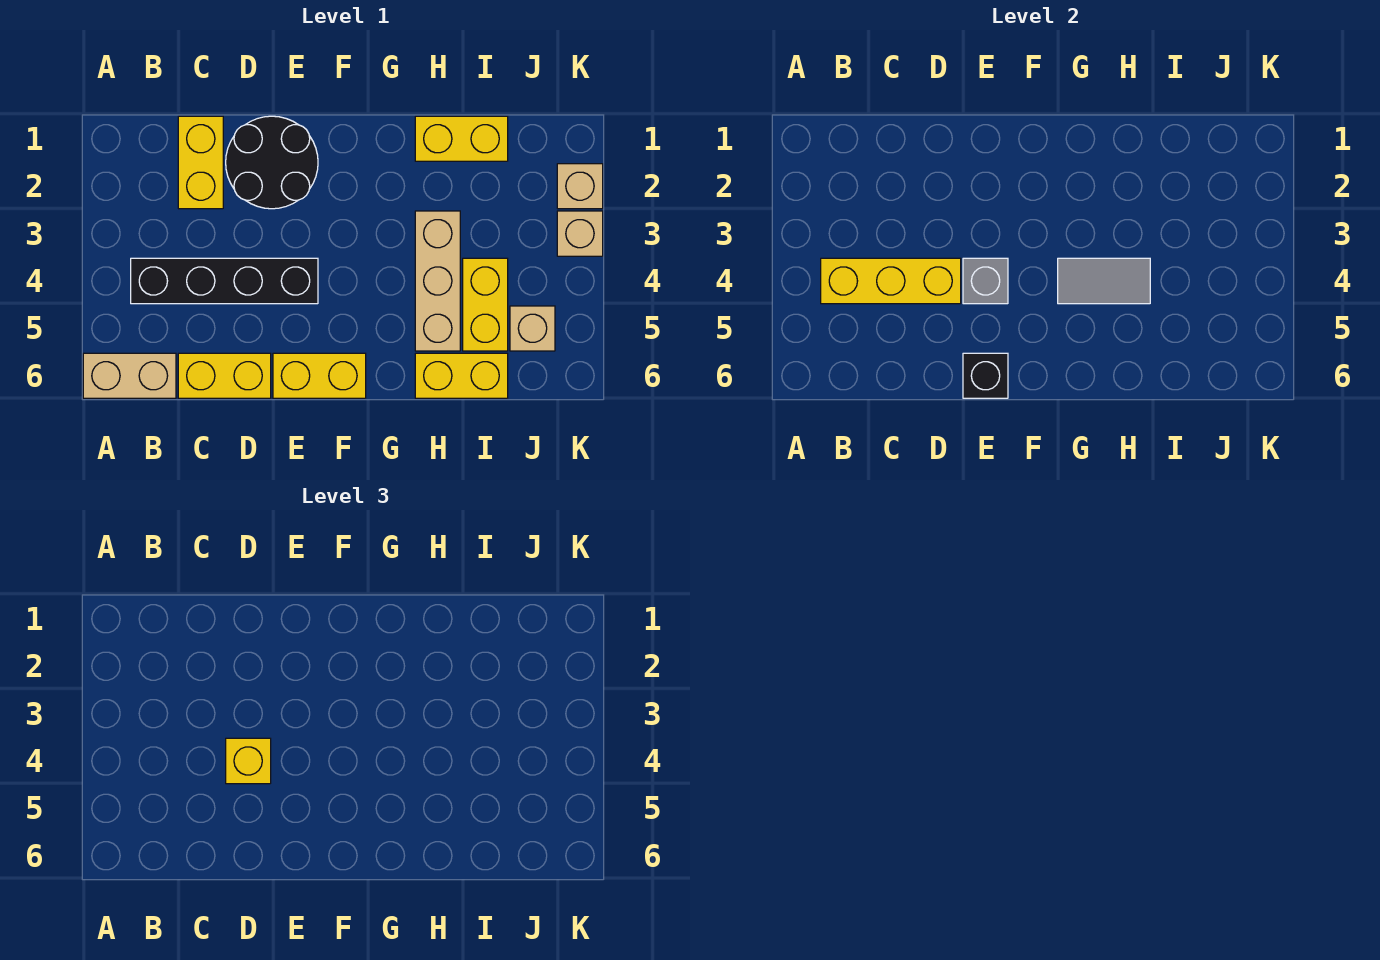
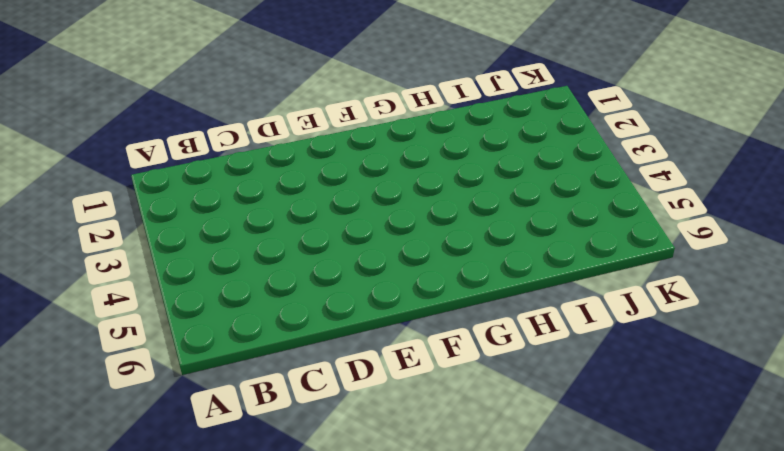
none -> tan 1x2 brick [83,353,176,398]
none -> black 1x4 brick [131,258,318,304]
none -> yellow 1x2 brick [178,116,223,209]

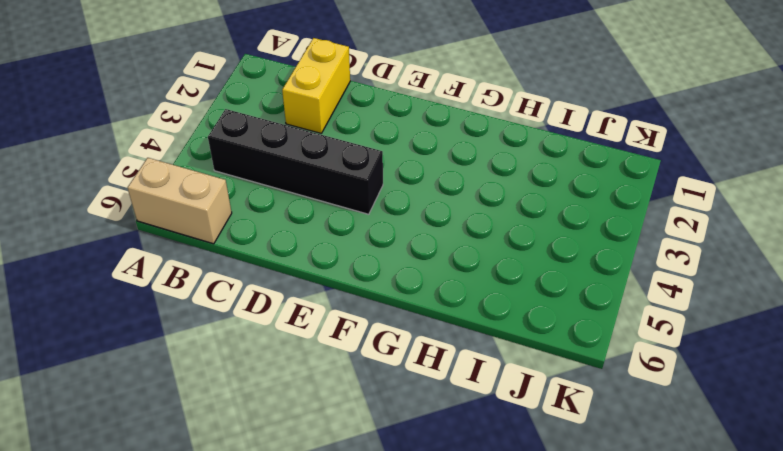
none -> yellow 1x2 brick [178,353,271,398]
none -> black 2x2 round brick [226,116,318,209]
none -> yellow 1x2 brick [273,353,366,398]

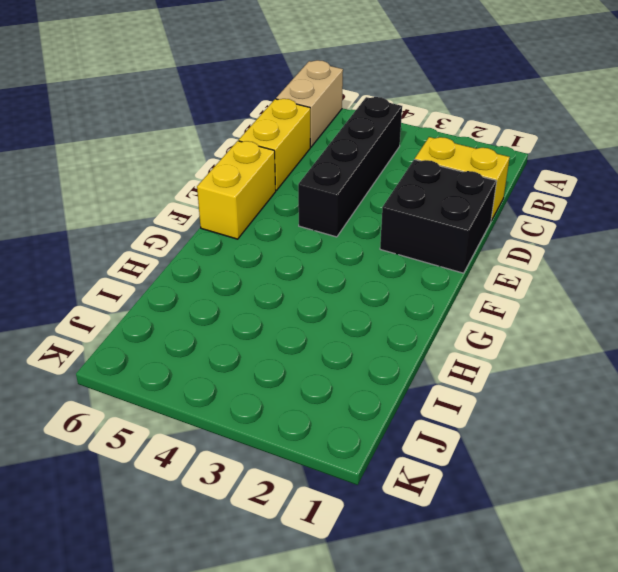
black 2x2 brick [380,159,497,273] -> black 2x2 round brick [226,116,318,209]
none -> yellow 1x2 brick [415,116,508,161]
none -> tan 1x3 brick [415,211,460,351]
none -> yellow 1x2 brick [415,353,508,398]

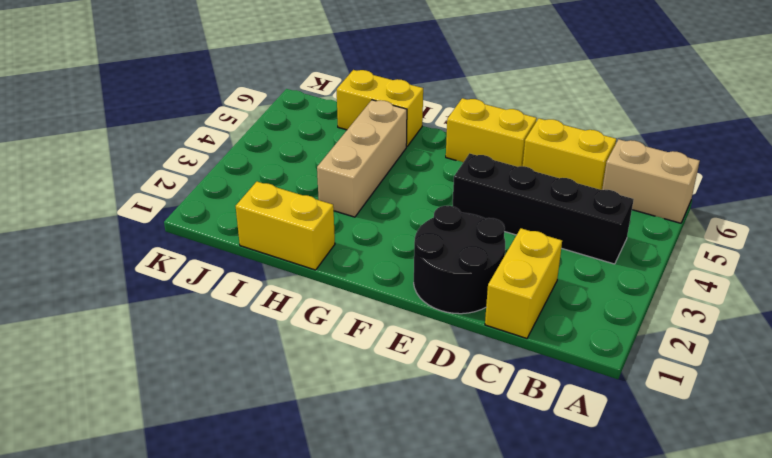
none -> yellow 1x2 brick [463,258,508,351]
none -> tan 1x1 brick [510,306,555,351]
none -> tan 1x1 brick [557,164,603,209]

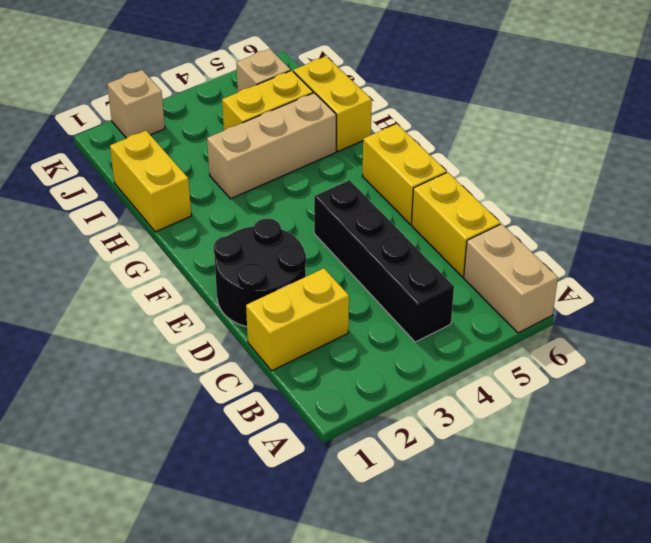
none -> tan 1x1 brick [557,211,603,256]
none -> yellow 1x3 brick [821,258,961,304]
none -> grey 1x1 brick [963,258,1008,304]

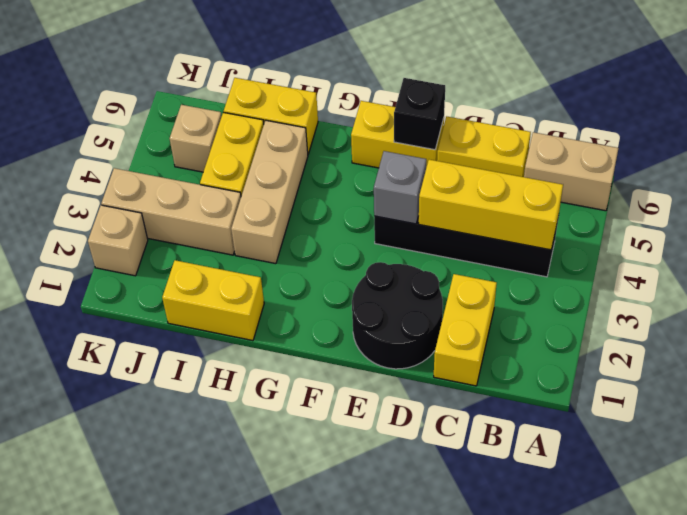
tan 1x3 brick [101,168,241,255] -> tan 1x1 brick [557,211,603,256]
none -> grey 1x2 tile [1058,258,1150,304]
none -> yellow 1x1 brick [226,738,271,784]

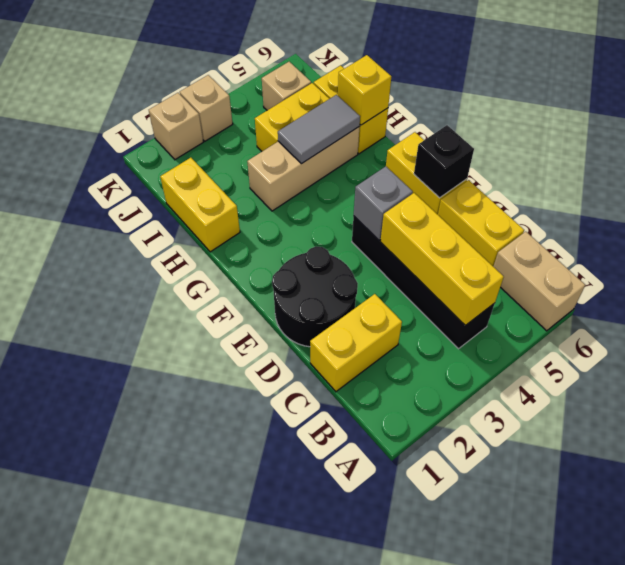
grey 1x2 tile [278,95,360,164] -> grey 1x2 tile turned to [1058,258,1150,304]
yellow 1x1 brick [338,55,391,125] -> yellow 1x1 brick moved to [226,738,271,784]

